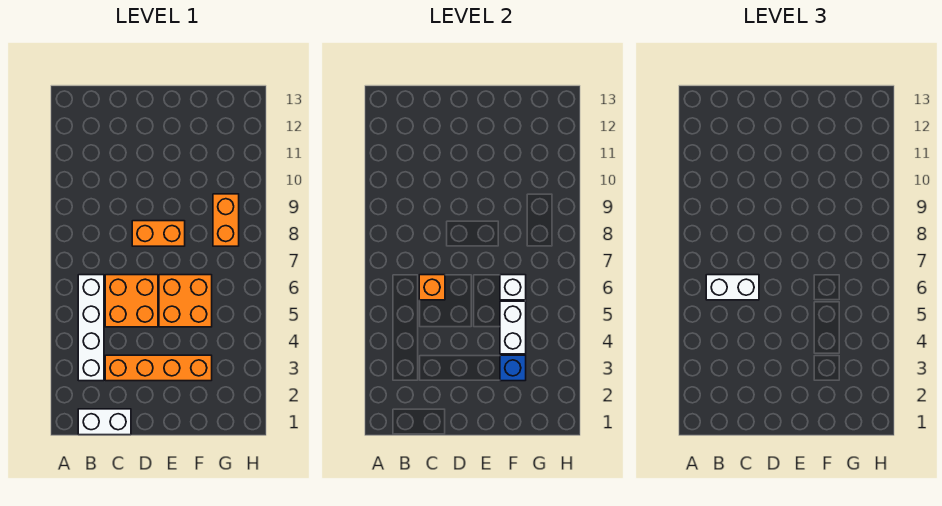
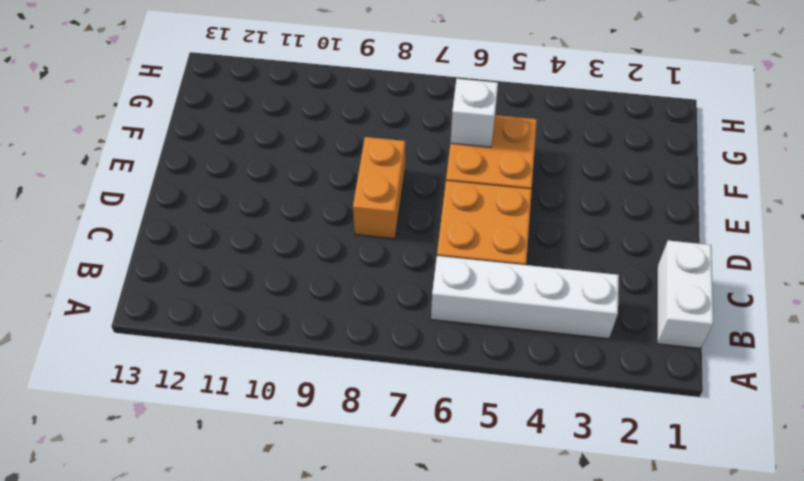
none -> orange 1x4 brick [105,355,212,381]
none -> orange 1x2 brick [213,194,239,246]
none -> orange 1x1 brick [419,275,445,300]

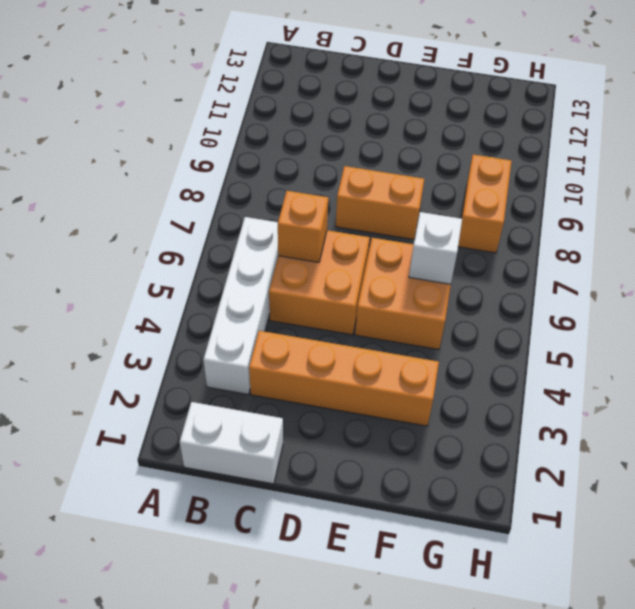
none -> blue 1x1 brick [500,355,526,381]
none -> white 1x2 brick [500,301,526,354]
none -> white 1x2 brick [706,275,759,300]

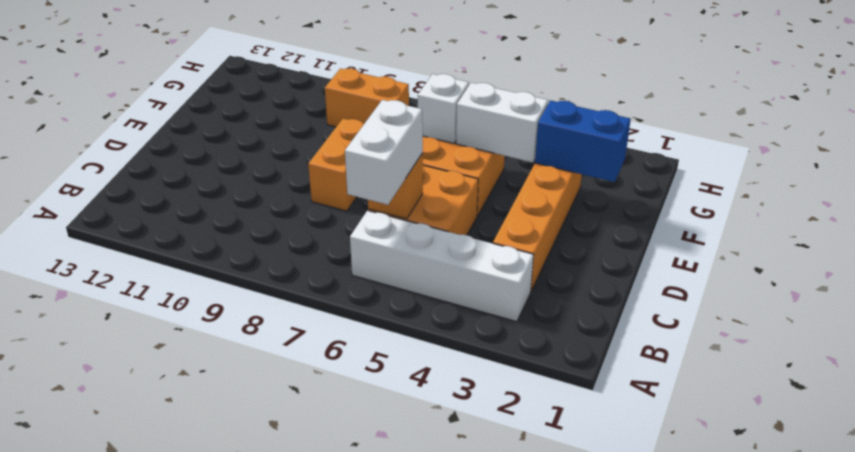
blue 1x2 brick [535,100,631,182] -> blue 1x1 brick [500,355,526,381]
none -> white 1x2 brick [78,409,131,435]

